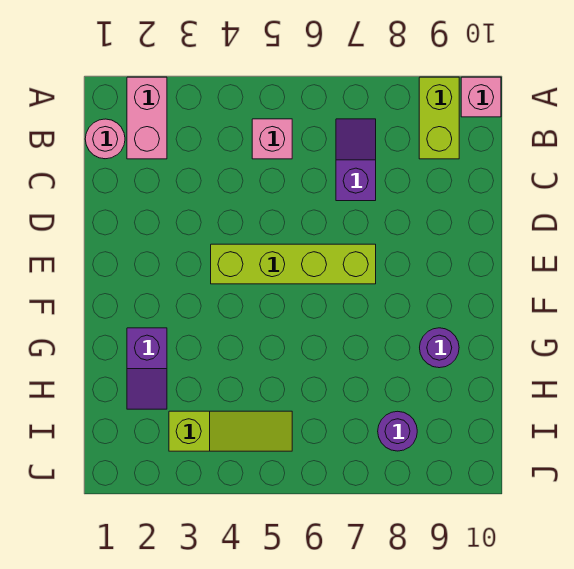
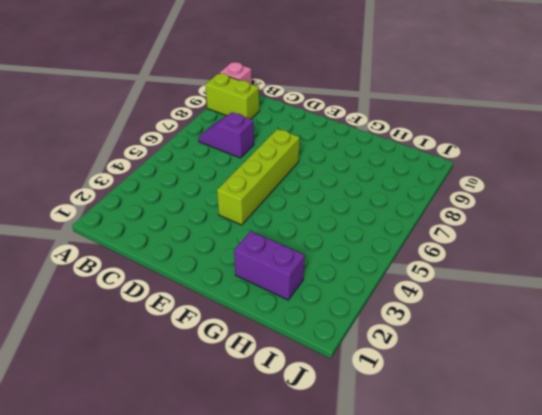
purple 1x2 brick [234,231,305,300] -> purple 1x2 slope [127,328,167,409]
none -> pink 1x2 brick [127,77,167,159]
none -> pink 1x1 round brick [85,119,125,159]

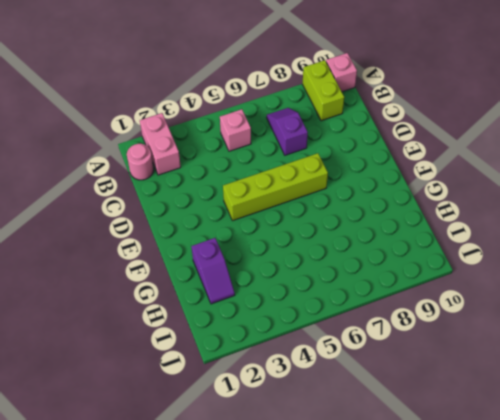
none -> purple 1x1 round brick [420,328,459,368]
none -> lime 1x3 slope [169,411,292,451]

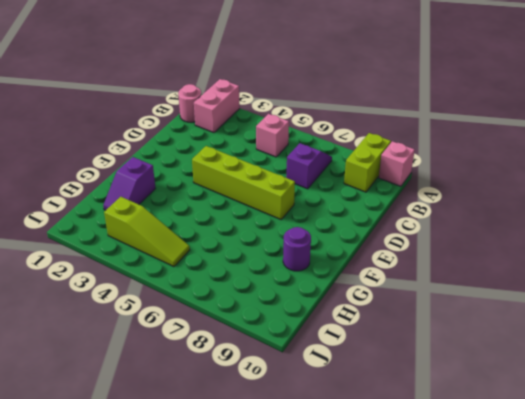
none -> purple 1x1 round brick [378,411,417,451]

